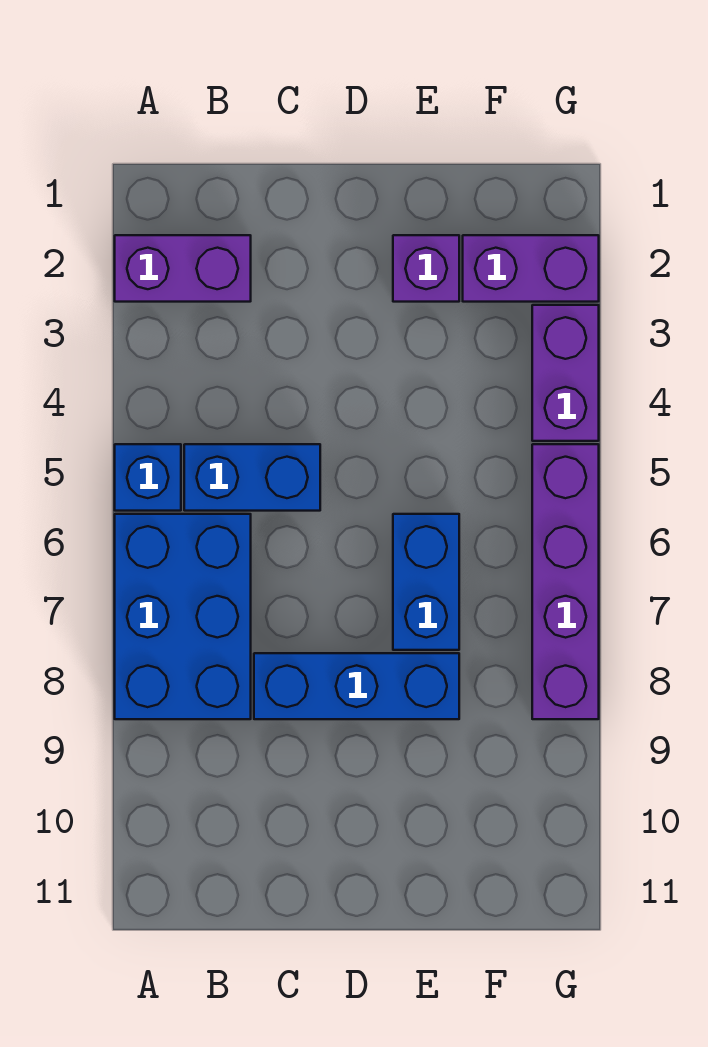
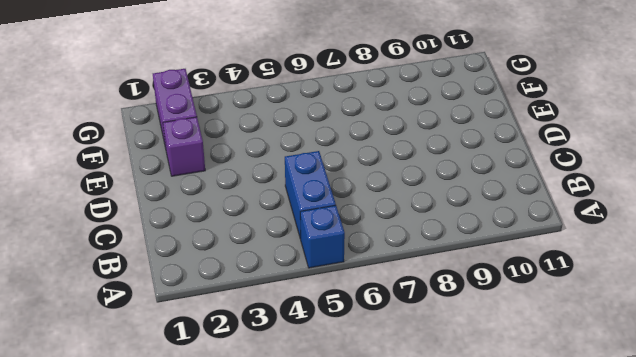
none -> purple 1x2 brick [115,235,251,302]
none -> blue 2x3 brick [115,514,251,719]

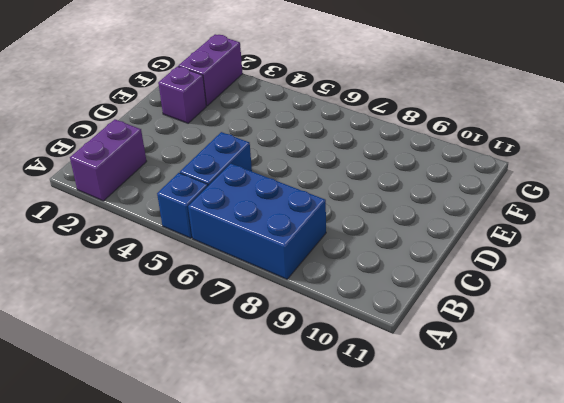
none -> blue 1x3 brick [254,653,459,719]
none -> blue 1x2 brick [393,514,459,650]

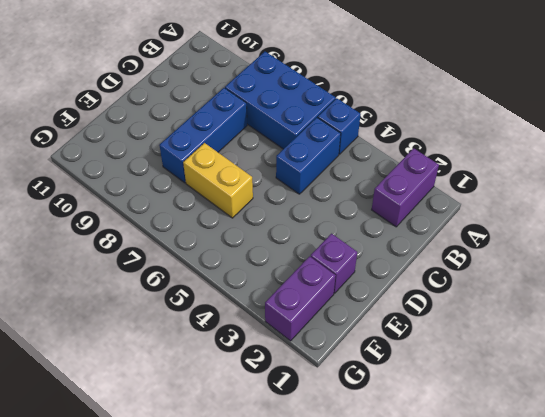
yellow 1x2 brick [183,143,253,218] -> blue 1x2 brick [393,514,459,650]
none -> purple 1x2 brick [532,305,599,441]
none -> purple 1x4 brick [532,444,599,719]

